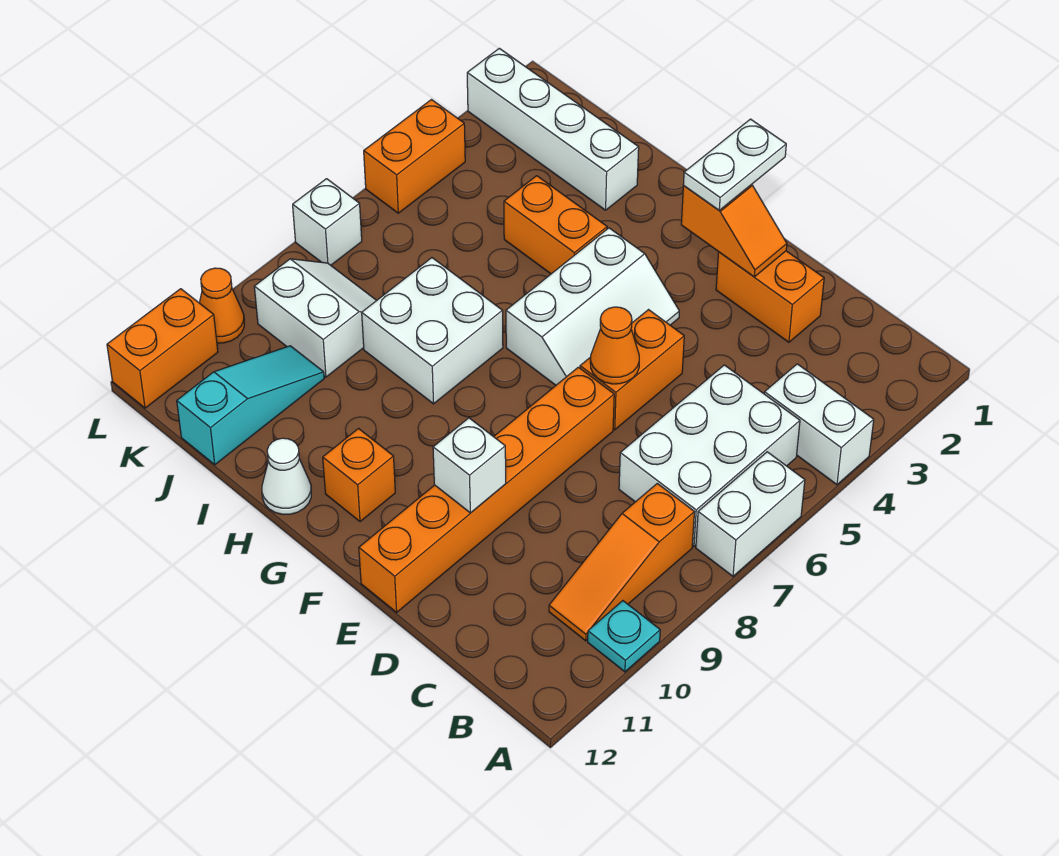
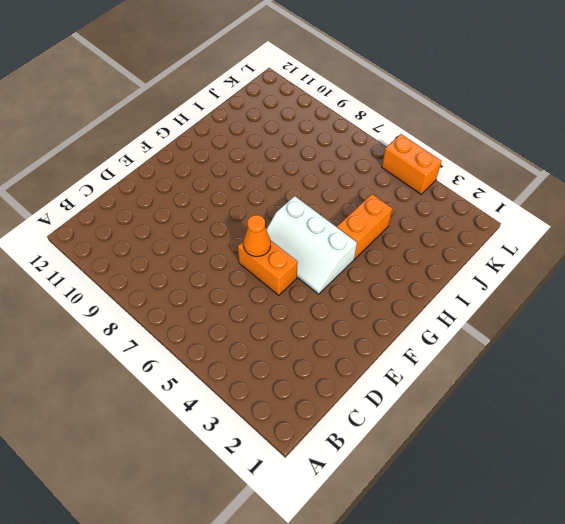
none -> white 1x2 brick [764,364,874,485]
none -> white 1x2 brick [696,452,805,576]
none -> cyan 1x1 plate [588,601,660,672]

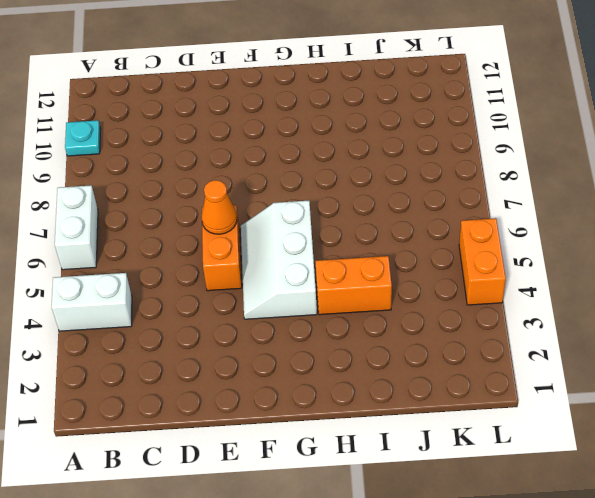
none -> white 2x3 brick [619,365,800,546]
none -> orange 1x3 slope [549,483,694,641]
none -> orange 1x2 brick [716,251,824,342]

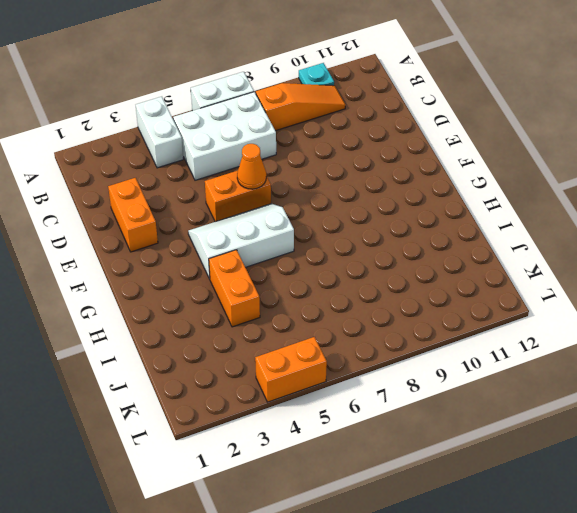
none -> orange 1x6 brick [359,367,614,612]
none -> orange 1x1 brick [323,429,395,522]
none -> white 2x2 brick [362,258,503,404]

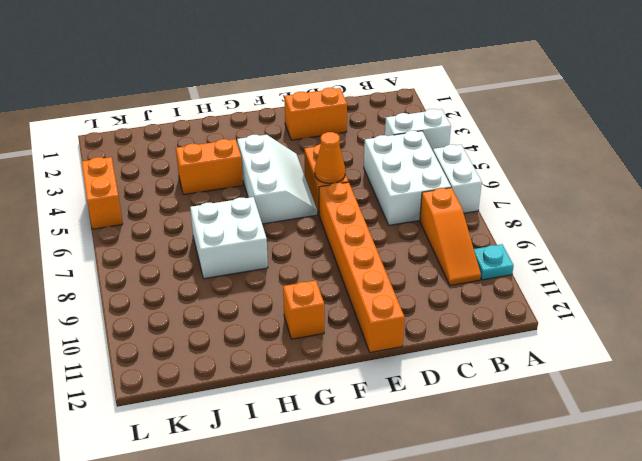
none -> white 1x1 cone [262,438,311,514]
none -> white 1x4 brick [467,48,639,210]
none -> white 2x2 slope [254,259,377,377]

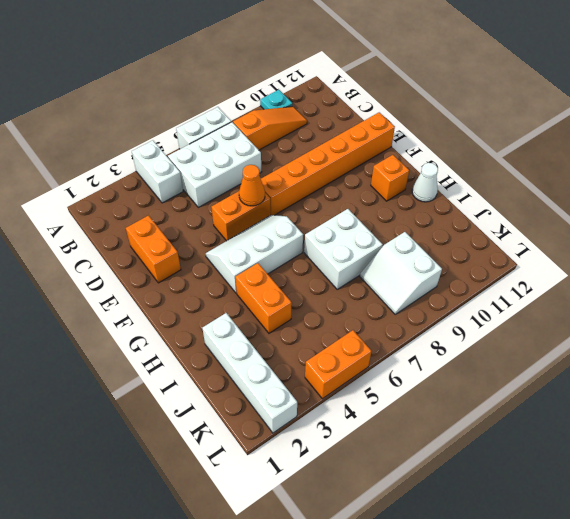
none -> cyan 1x3 slope [177,346,324,465]
none -> white 1x1 brick [293,179,362,265]
none -> orange 1x1 cone [200,268,244,343]

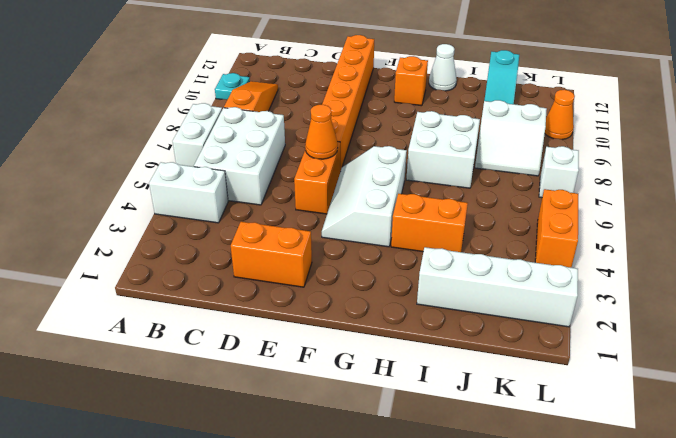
none -> orange 1x2 brick [107,289,218,408]
none -> orange 1x2 slope [681,185,787,277]
none -> white 1x1 brick [433,418,506,513]

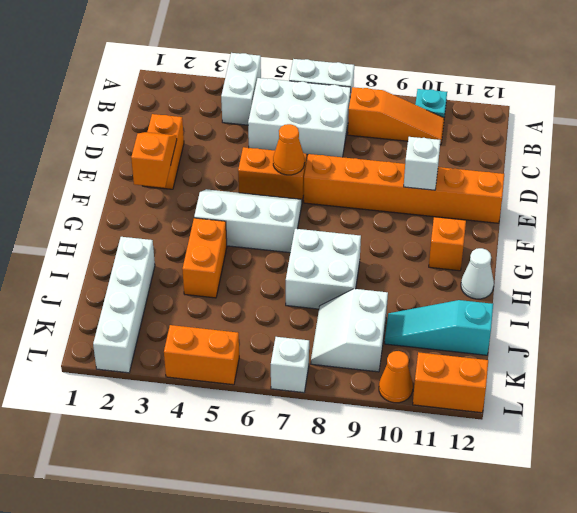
none -> white 1x2 plate [683,119,786,210]

